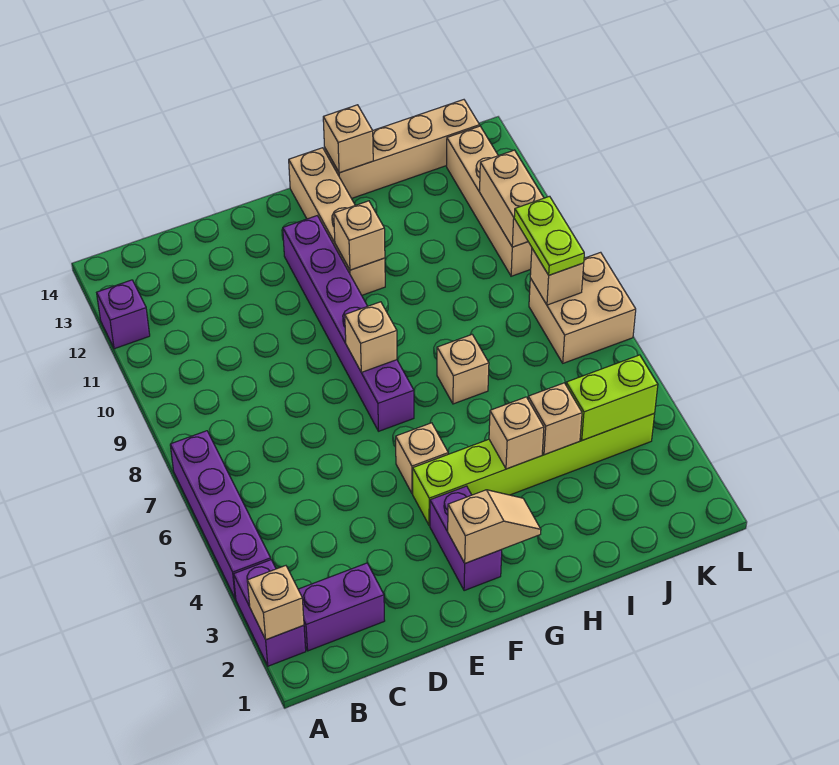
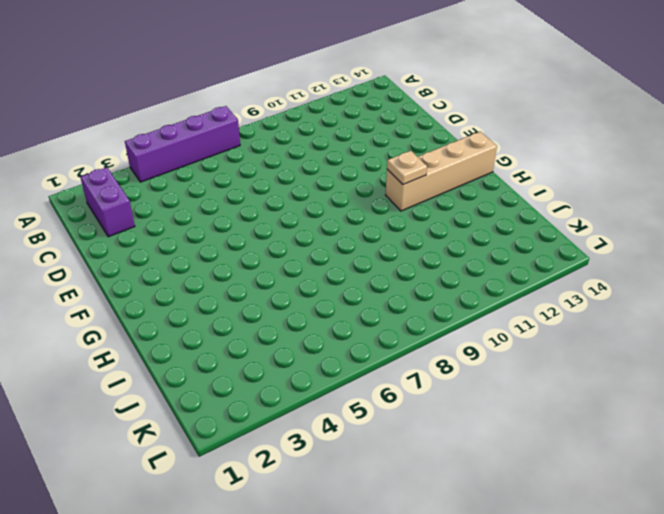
tan 1x1 plate [387,151,427,185] -> tan 1x1 brick [334,201,385,270]
none -> purple 1x2 brick [233,560,306,666]
none -> purple 1x1 brick [97,280,150,349]
none -> purple 1x2 brick [430,486,502,591]

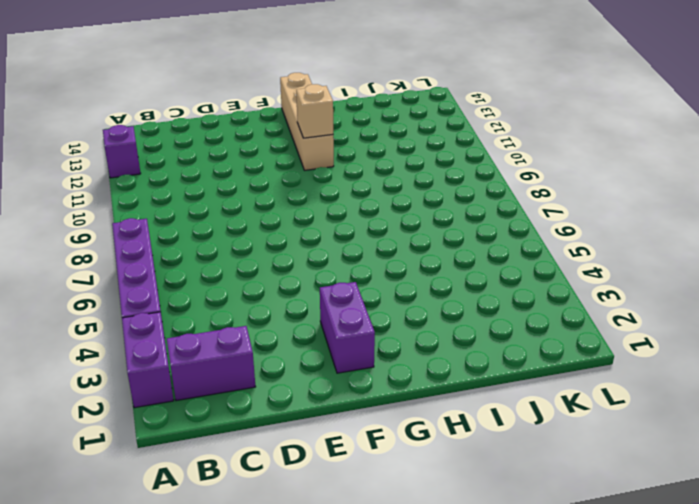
none -> lime 1x6 brick [413,414,655,525]
none -> tan 1x1 brick [396,423,448,494]
none -> purple 1x6 brick [283,216,414,431]

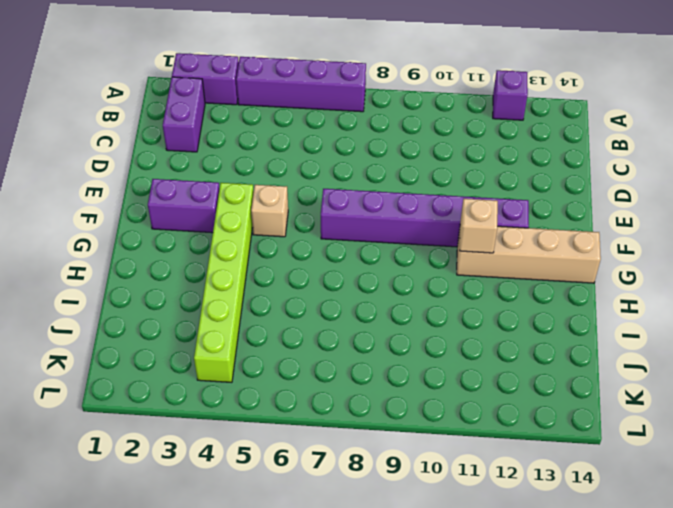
none -> tan 1x1 brick [437,335,489,404]
none -> tan 1x4 brick [325,100,480,198]
none -> tan 2x2 brick [529,252,636,363]

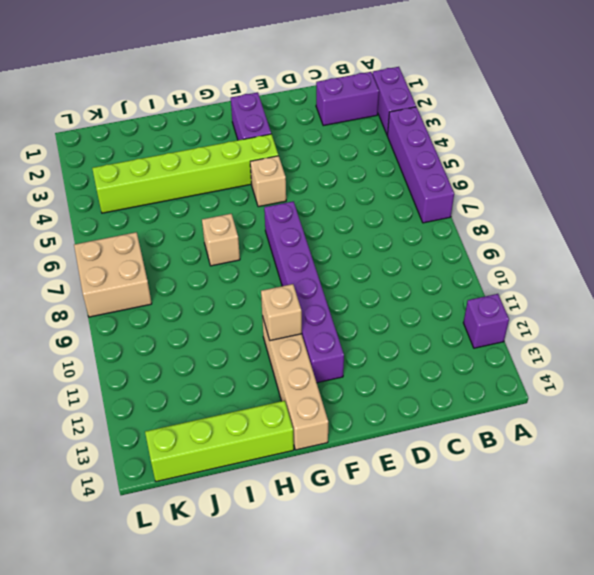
lime 1x4 brick [145,401,294,482] -> tan 1x4 brick [325,100,480,198]
none -> tan 1x4 brick [447,126,532,276]
none -> tan 1x1 brick [247,566,304,640]
none -> tan 1x2 slope [448,490,541,563]

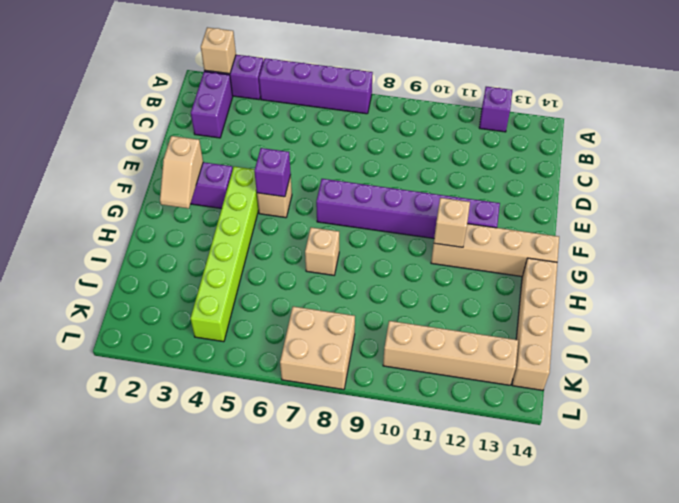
purple 1x1 brick [254,148,291,197] -> none
none -> tan 1x1 brick [345,302,397,373]
none -> tan 1x1 brick [489,397,544,469]
none -> tan 1x1 brick [323,105,373,173]

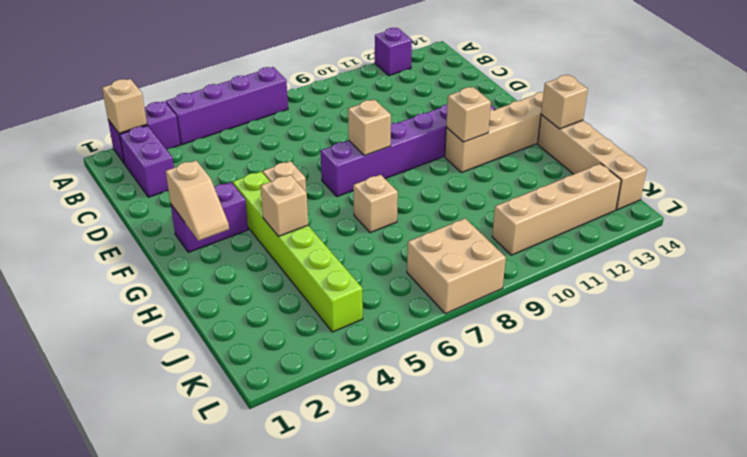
none -> tan 1x1 brick [528,383,582,455]
none -> lime 1x2 brick [566,355,658,440]
none -> tan 1x1 brick [530,249,584,305]

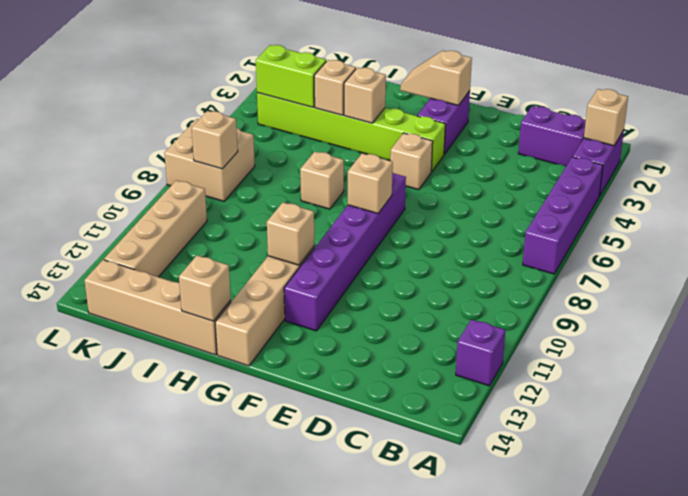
none -> tan 1x2 brick [480,150,544,247]
none -> lime 1x2 plate [514,196,584,275]

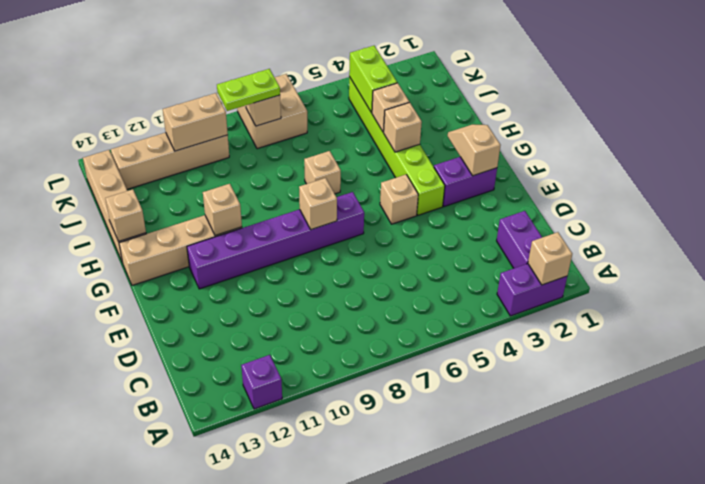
none -> purple 1x4 brick [170,431,271,599]

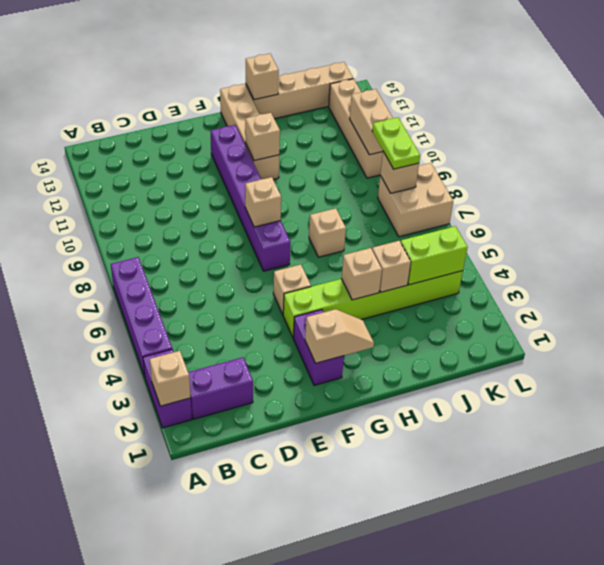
none -> purple 1x1 brick [97,280,150,349]

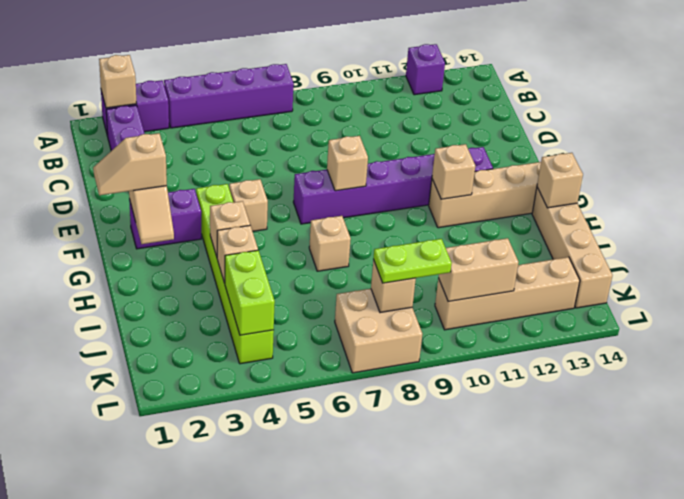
tan 1x2 slope [93,133,167,195] -> none

